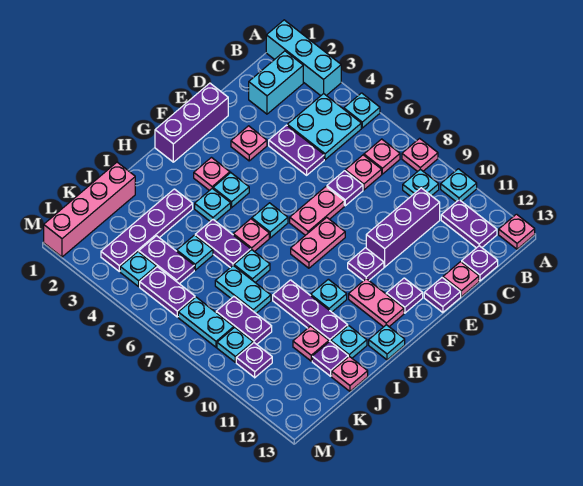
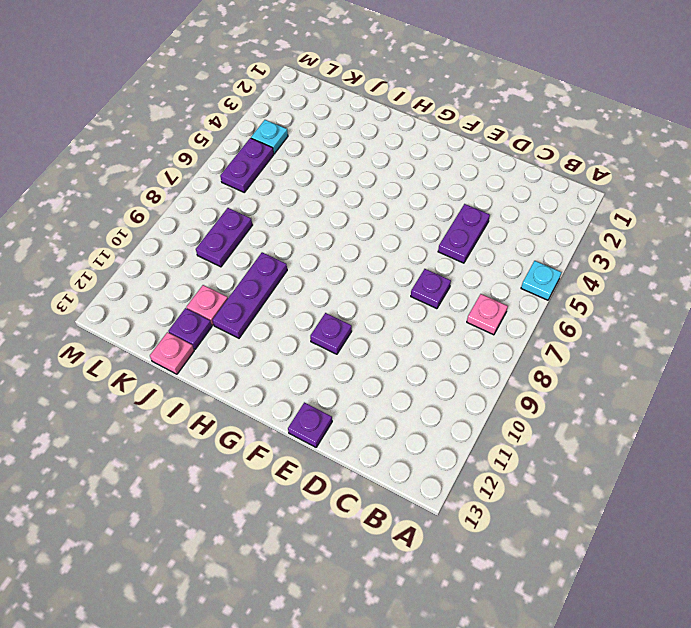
none -> cyan 1x3 brick [266,20,341,96]
none -> pink 1x1 plate [402,138,438,172]
none -> cyan 1x1 plate [441,169,477,202]
none -> pink 1x1 plate [499,214,535,249]

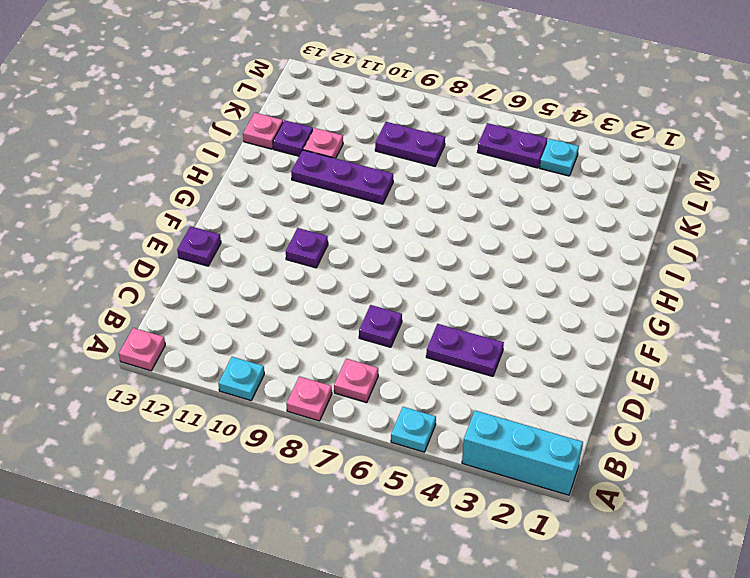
none -> cyan 1x2 brick [249,51,303,114]
none -> cyan 2x2 plate [287,94,361,160]
none -> cyan 1x1 plate [403,169,439,196]
none -> purple 1x2 plate [441,200,497,248]

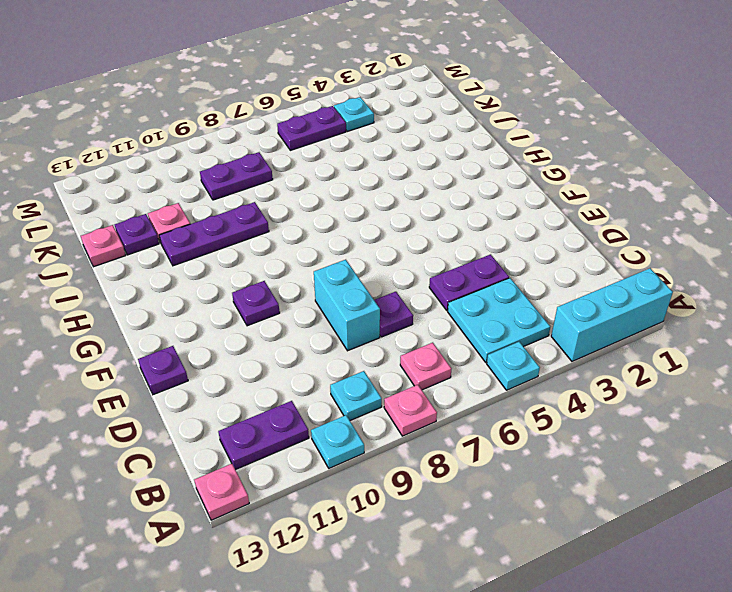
cyan 1x2 brick [314,260,380,351] -> cyan 1x2 brick moved to [249,51,303,114]
none -> pink 1x1 plate [345,155,382,190]
none -> purple 1x3 brick [366,188,440,267]
none -> purple 1x1 plate [462,246,498,281]
none -> pink 1x1 plate [443,262,479,297]

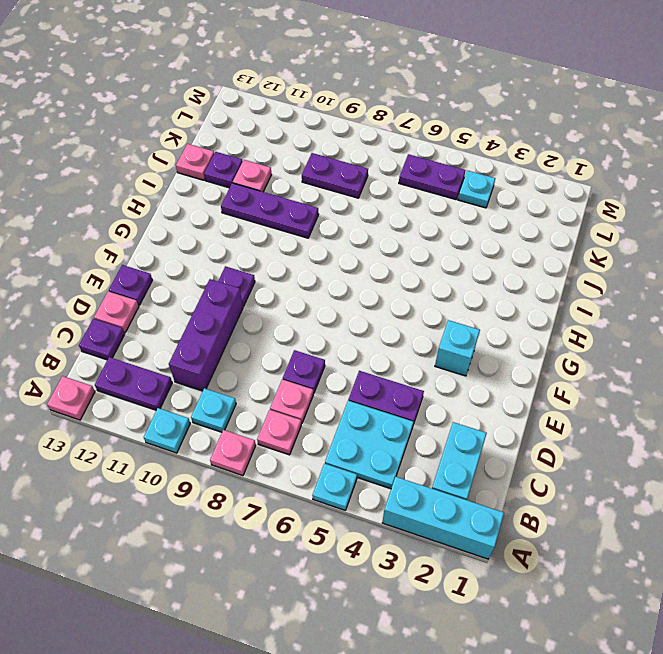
cyan 1x1 brick [435,320,480,376] -> none
none -> purple 1x3 brick [155,83,228,162]
none -> pink 1x1 plate [231,126,267,161]
none -> pink 1x2 plate [290,187,344,235]
none -> pink 1x2 plate [291,218,345,268]

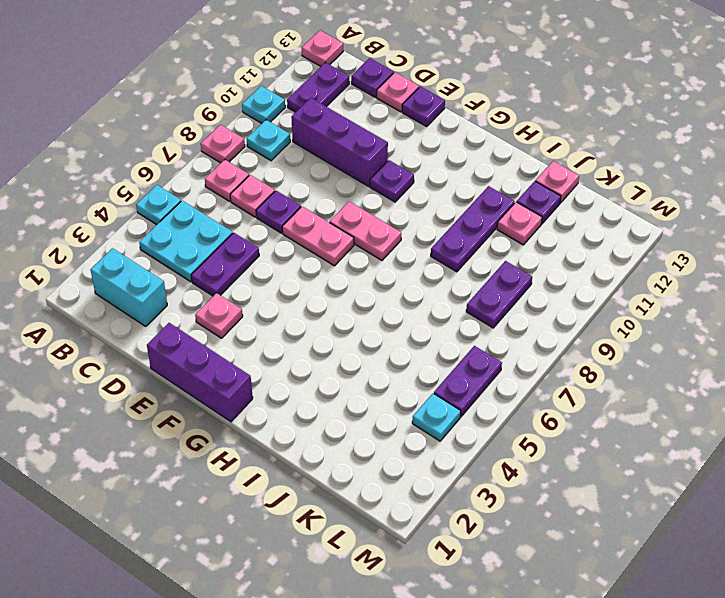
none -> cyan 1x3 brick [266,20,341,96]
none -> purple 1x1 plate [386,278,423,313]
none -> pink 1x1 plate [194,158,230,191]
none -> cyan 1x1 plate [213,173,249,208]

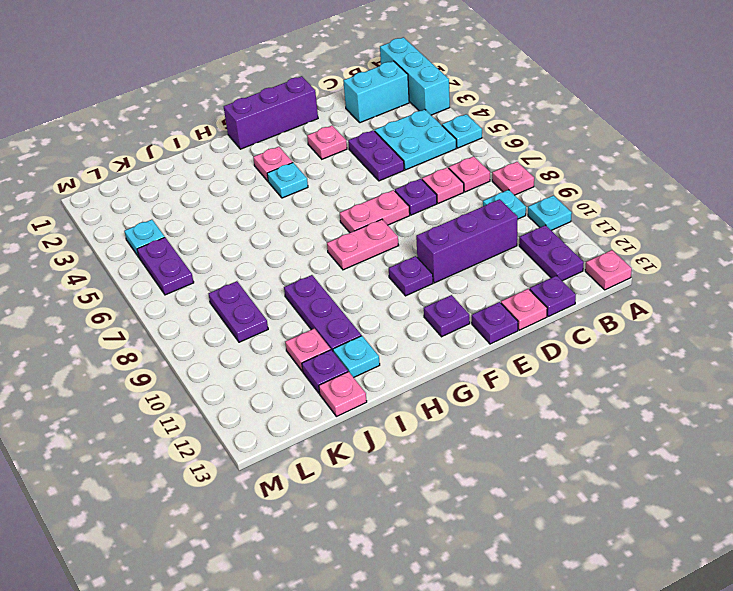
none -> cyan 1x1 plate [252,203,288,238]
none -> pink 1x2 plate [349,279,404,327]
none -> cyan 1x1 plate [195,188,231,221]
none -> pink 1x1 plate [233,219,269,252]

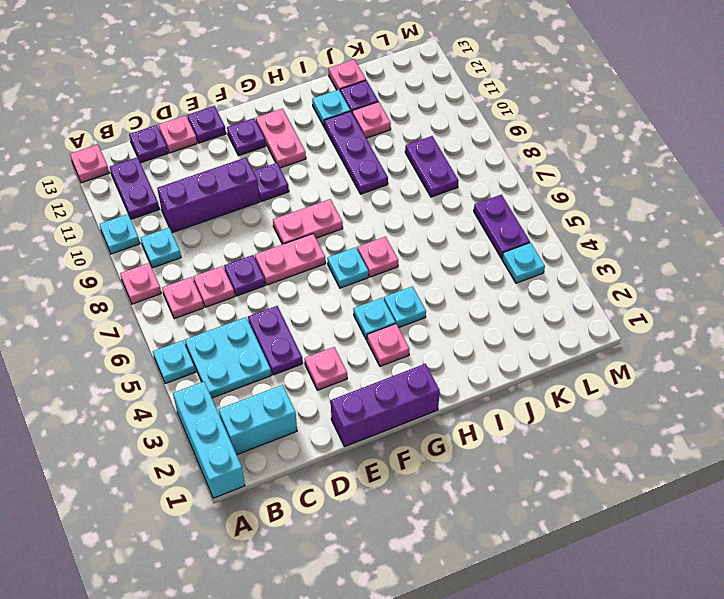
none -> cyan 1x1 plate [311,279,347,312]
none -> cyan 1x1 plate [369,325,405,360]
none -> purple 1x4 plate [101,189,193,271]
none -> purple 1x2 plate [195,220,251,268]

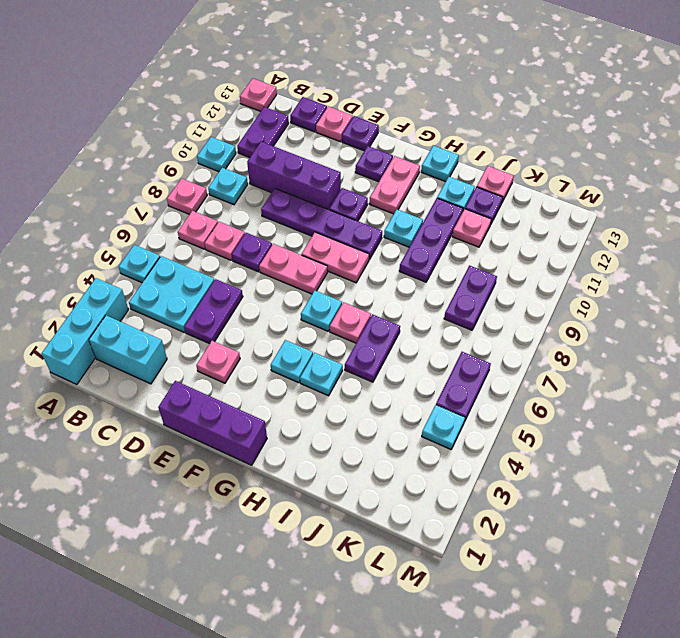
purple 1x4 plate [261,189,382,259] -> purple 1x4 plate moved to [101,189,193,271]
none -> pink 1x1 plate [194,158,230,191]
none -> cyan 1x1 plate [234,250,270,282]
none -> pink 1x4 brick [44,162,135,257]
none -> cyan 1x1 plate [177,235,213,270]

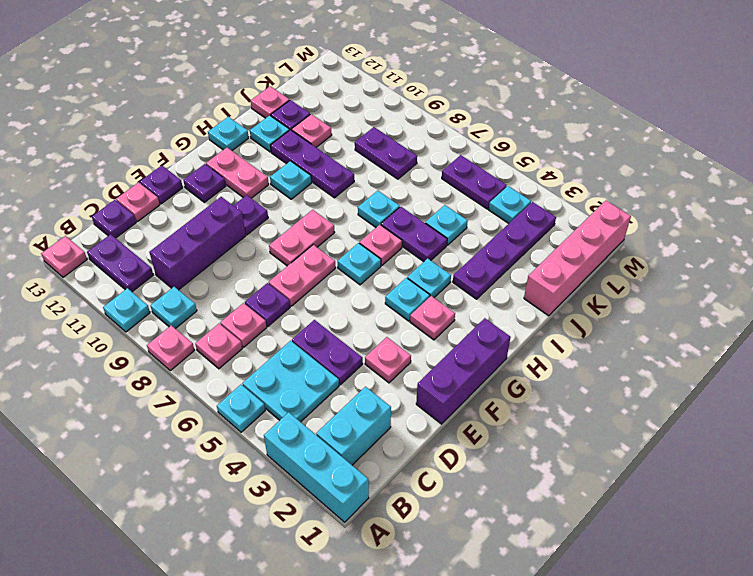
none -> cyan 1x2 plate [215,266,271,313]
none -> purple 1x2 plate [139,236,194,284]
none -> cyan 1x2 plate [178,297,234,347]
none -> cyan 1x1 plate [217,327,253,362]

